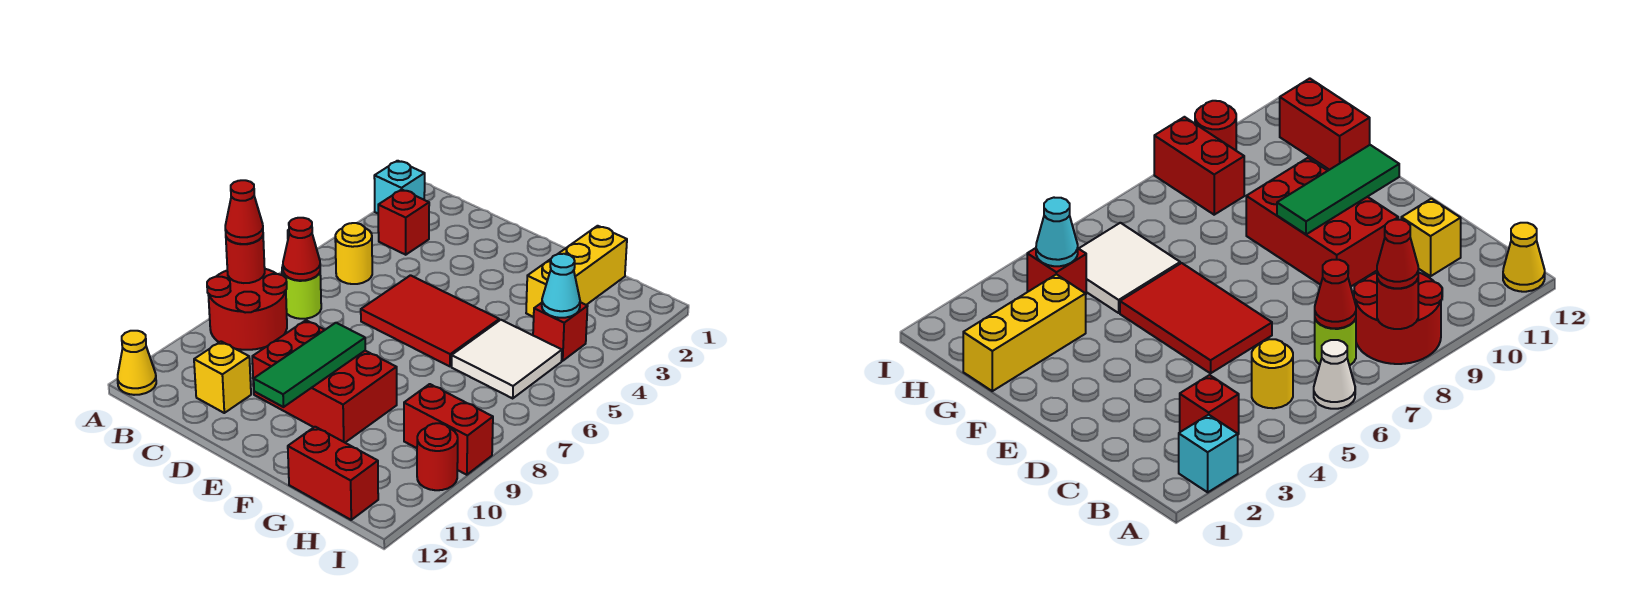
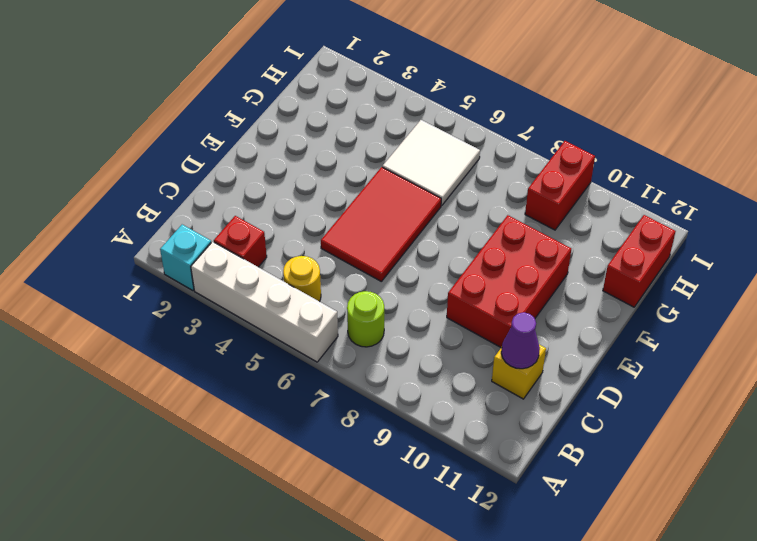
white 1x4 brick [191,242,338,362] -> white 1x1 cone [1314,340,1355,409]
purple 1x1 cone [501,312,540,369] -> none
none -> red 2x2 round brick [207,269,287,350]
none -> yellow 1x1 cone [118,331,156,395]
none -> yellow 1x3 brick [526,226,627,317]

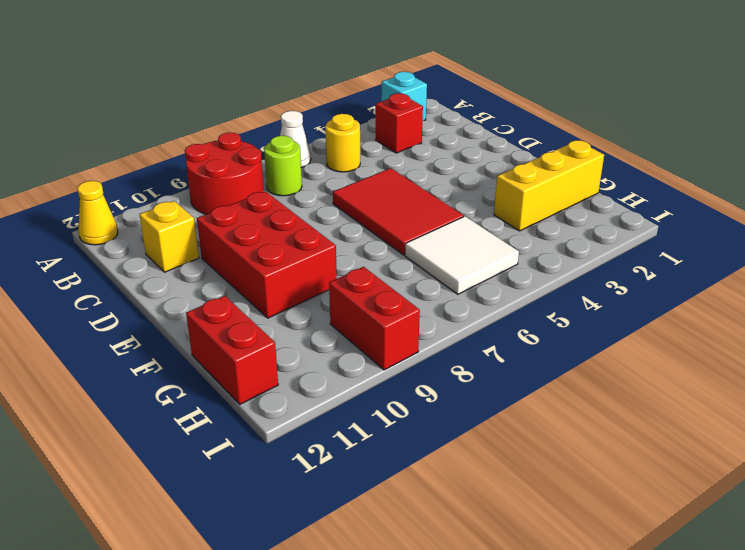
none -> red 1x1 brick [533,302,588,361]
none -> red 1x1 round brick [417,423,458,490]
none -> red 1x1 round brick [226,236,265,283]

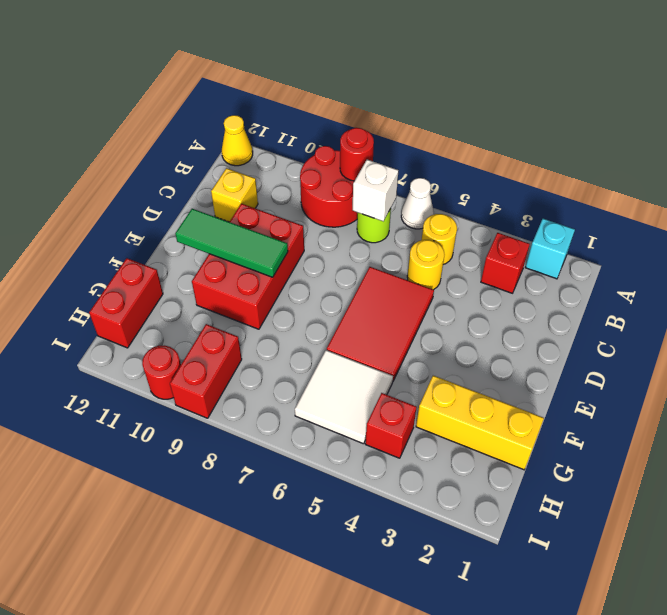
white 1x1 brick [353,160,398,221] -> red 1x1 cone [283,218,320,281]
yellow 1x1 round brick [407,240,445,290] -> none
none -> cyan 1x1 cone [542,254,580,318]
none -> red 1x1 cone [225,180,263,244]

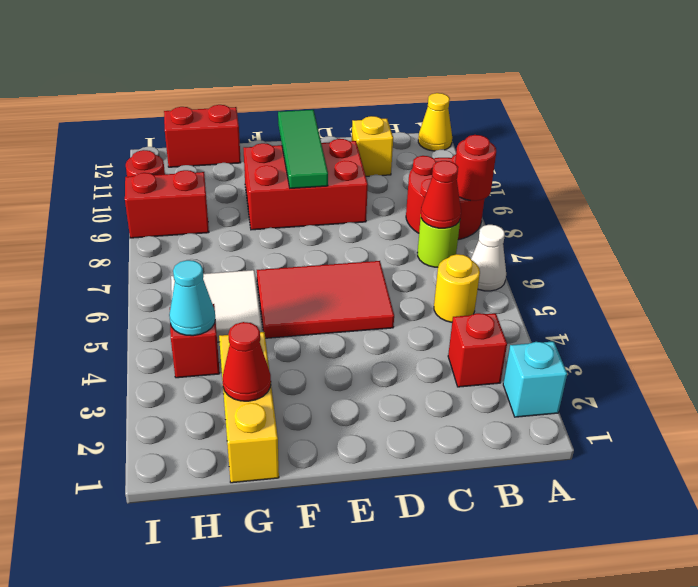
red 1x1 cone [222,322,271,401] -> red 1x1 cone moved to [225,180,263,244]

